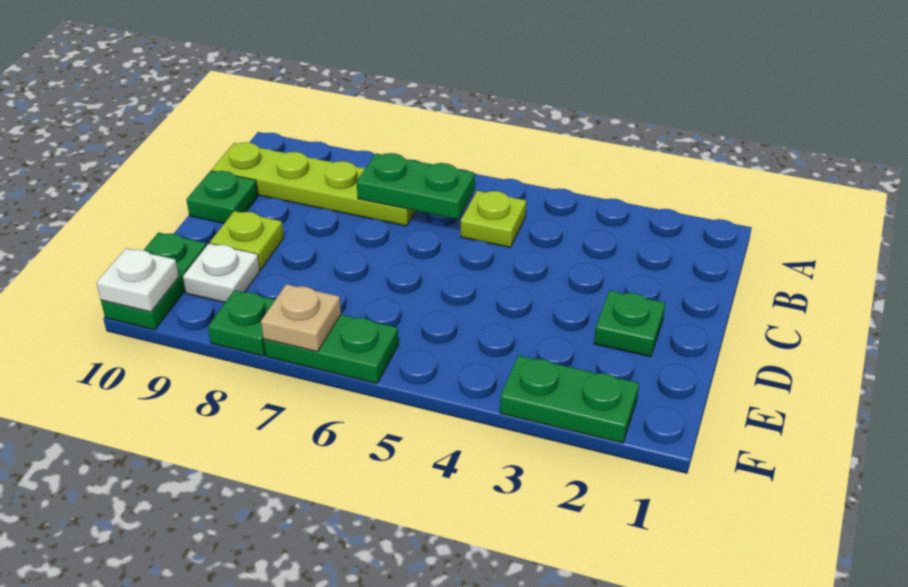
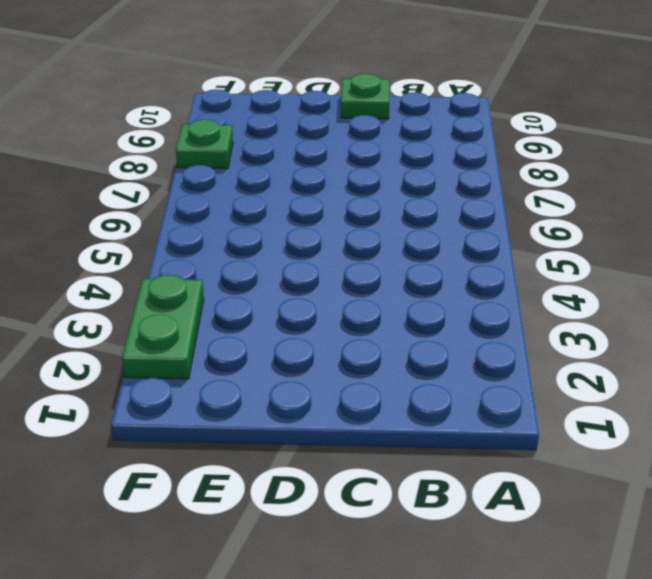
none -> lime 1x1 plate [461,191,526,247]
none -> lime 1x4 plate [212,142,416,226]
none -> green 1x1 plate [594,291,665,357]

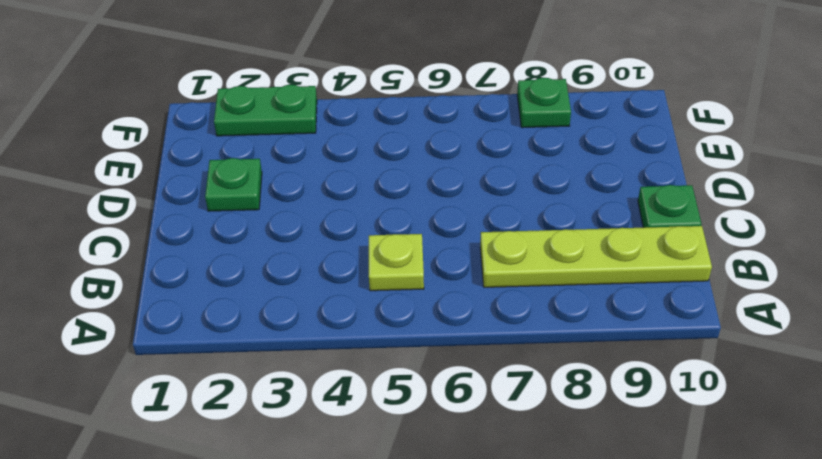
none -> lime 1x1 plate [210,211,284,270]
none -> white 1x1 plate [183,244,260,302]
none -> green 1x2 plate [101,232,207,330]

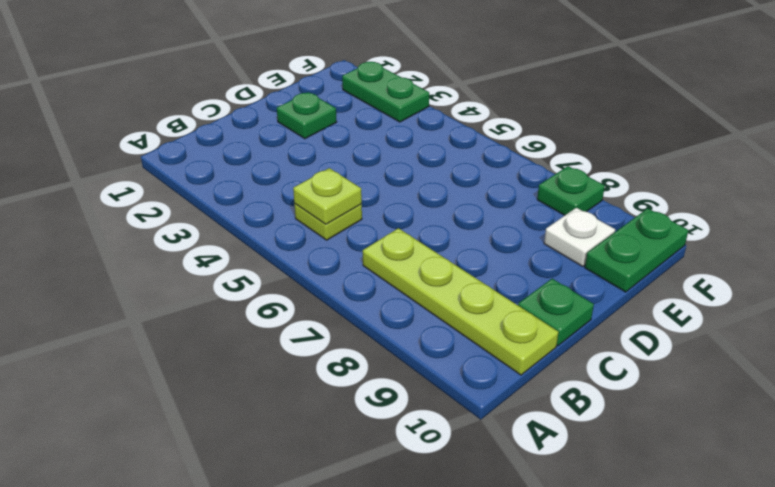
lime 1x1 plate [293,168,362,224] -> lime 1x1 plate moved to [210,211,284,270]
none -> green 1x2 plate [264,315,399,384]
none -> green 1x2 plate [357,153,475,219]
none -> tan 1x1 plate [261,284,341,352]

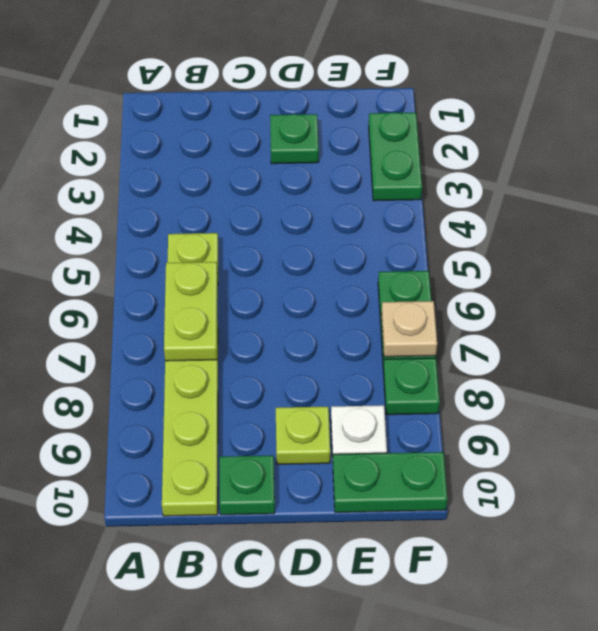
lime 1x2 plate [164,262,218,361] -> green 1x2 plate [357,153,475,219]
none -> white 1x1 plate [96,248,179,312]

